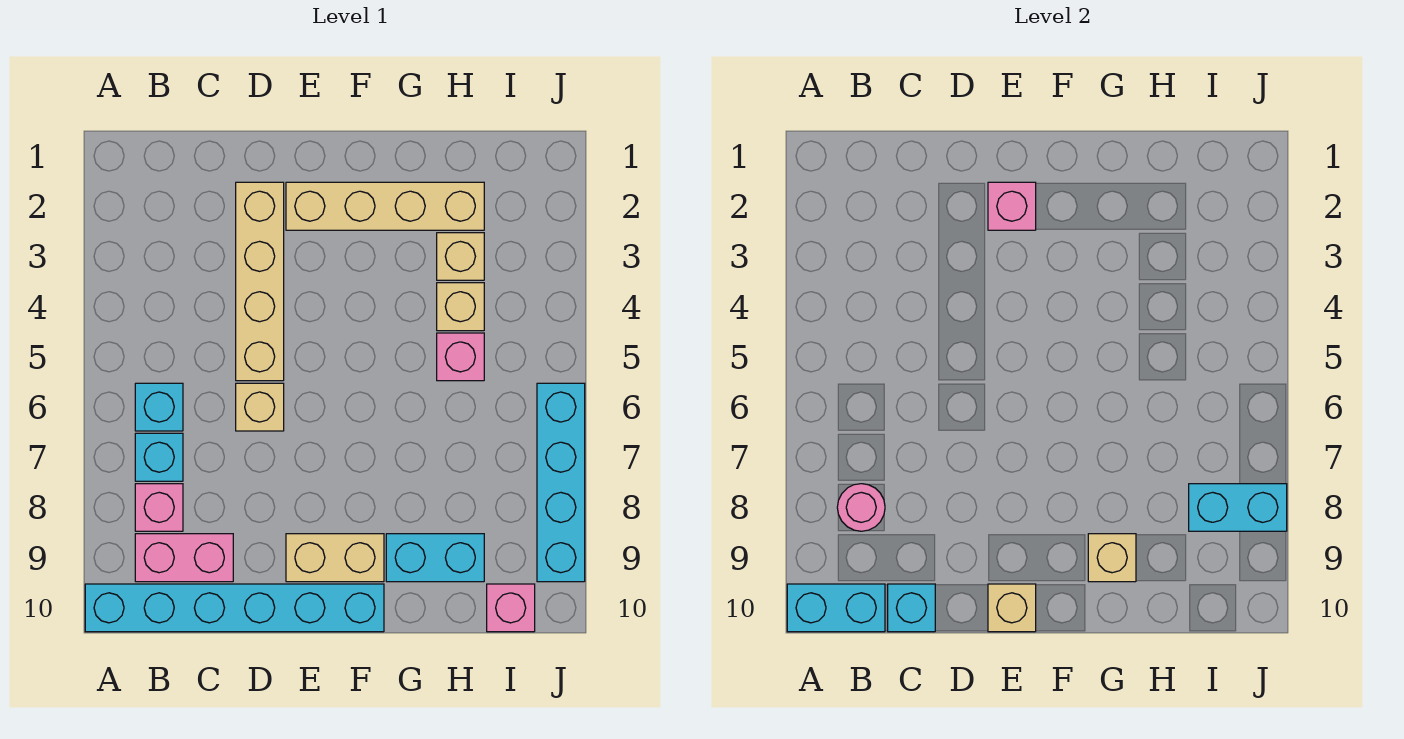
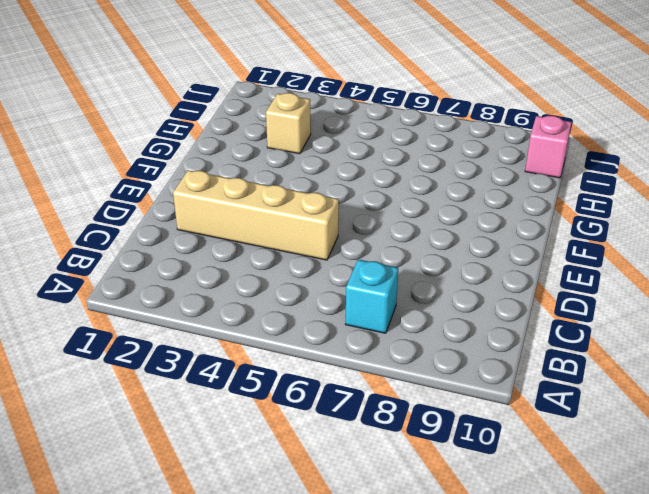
none -> cyan 1x6 brick [85,584,384,632]
none -> cyan 1x1 brick [135,383,183,431]
none -> pink 1x1 brick [135,484,183,531]

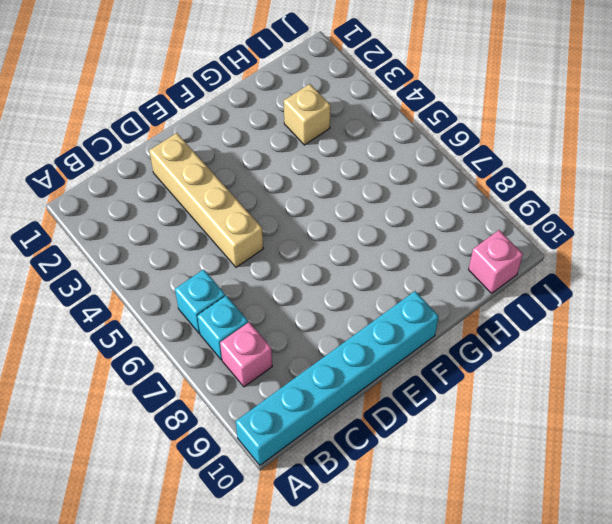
none -> pink 1x2 brick [135,534,233,582]
none -> tan 1x1 brick [236,383,284,431]
none -> tan 1x4 brick [286,182,484,230]

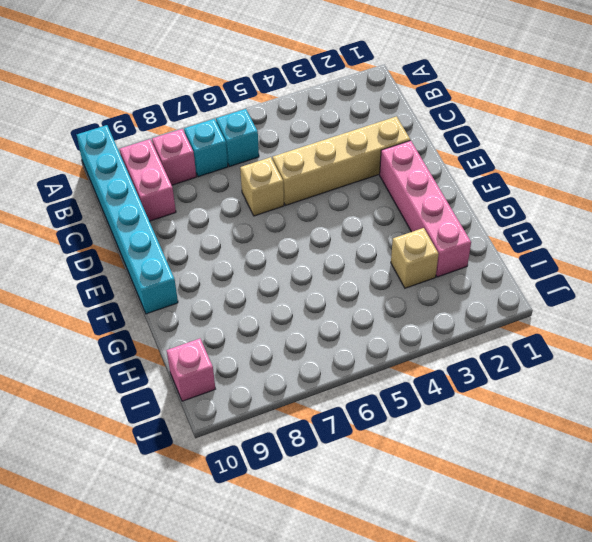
pink 1x4 brick [380,140,471,277] -> tan 1x4 brick [286,182,484,230]
none -> tan 1x2 brick [286,534,384,582]
none -> cyan 1x2 brick [386,534,484,582]
none -> tan 1x1 brick [437,283,484,331]

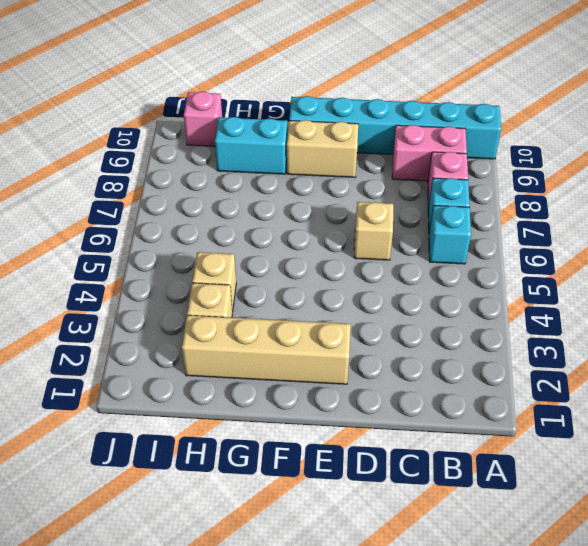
none -> tan 1x4 brick [236,182,284,381]
none -> pink 1x1 brick [437,333,484,381]
none -> cyan 1x4 brick [537,383,585,582]

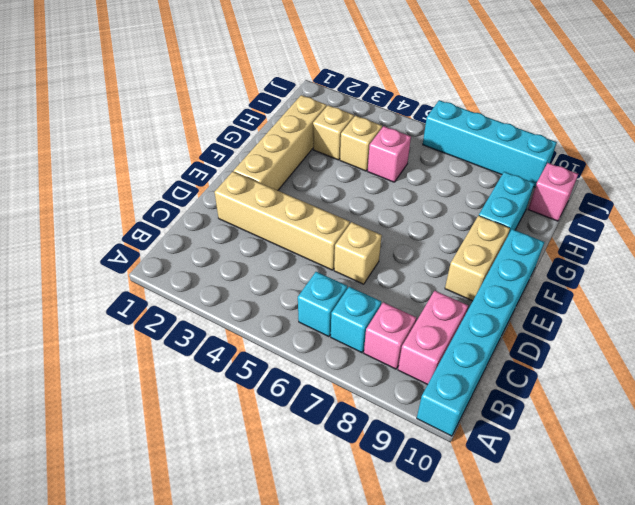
none -> cyan 1x2 brick [787,584,885,632]
none -> pink 1x1 round brick [837,484,885,531]
none -> cyan 1x1 brick [888,584,935,632]

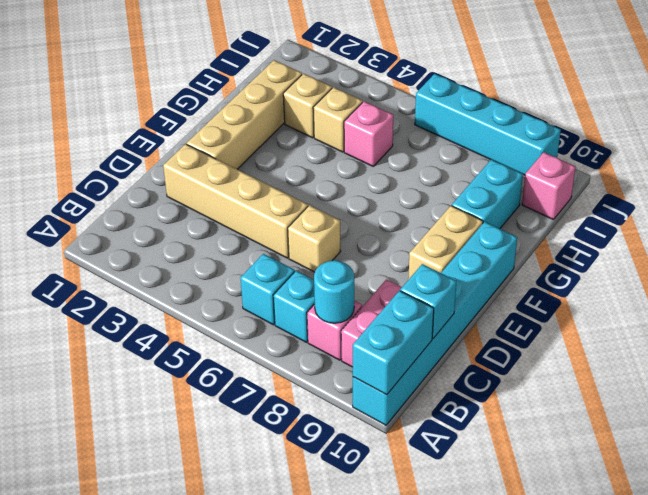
cyan 1x1 round brick [314,260,354,323] -> pink 1x1 round brick [837,484,885,531]
none -> pink 1x1 brick [988,182,1036,230]
none -> tan 1x1 brick [988,584,1036,632]
none -> tan 1x1 brick [1088,534,1136,582]

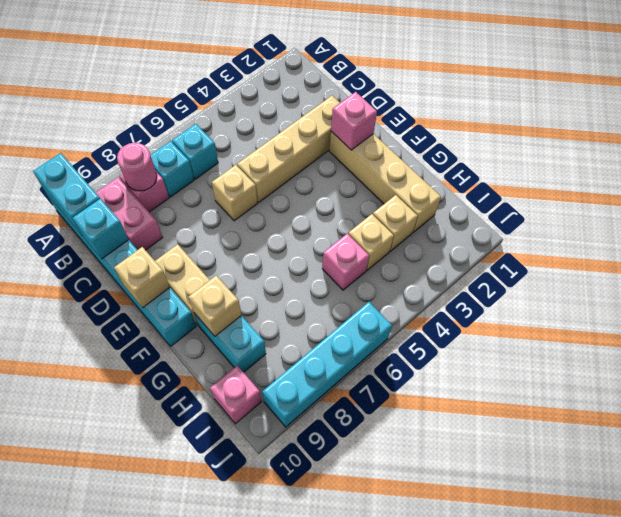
none -> cyan 1x2 brick [1189,484,1287,531]

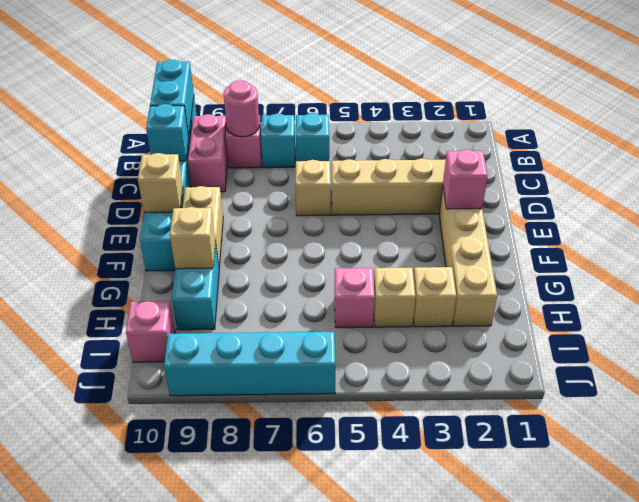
none -> cyan 1x2 brick [1189,484,1287,531]

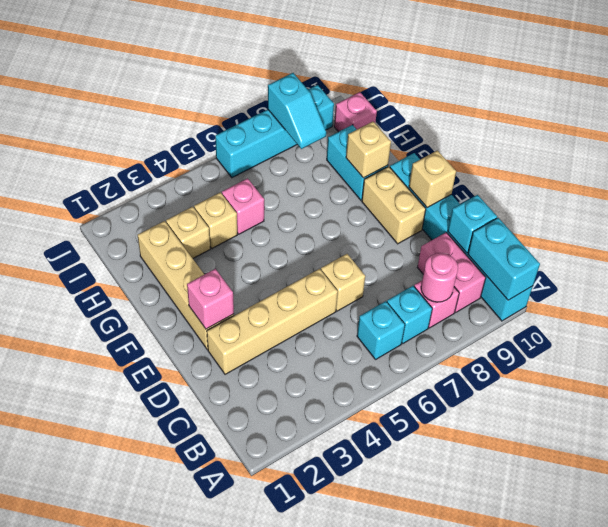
cyan 1x2 slope [268,73,326,149] -> cyan 1x2 brick [1189,484,1287,531]

